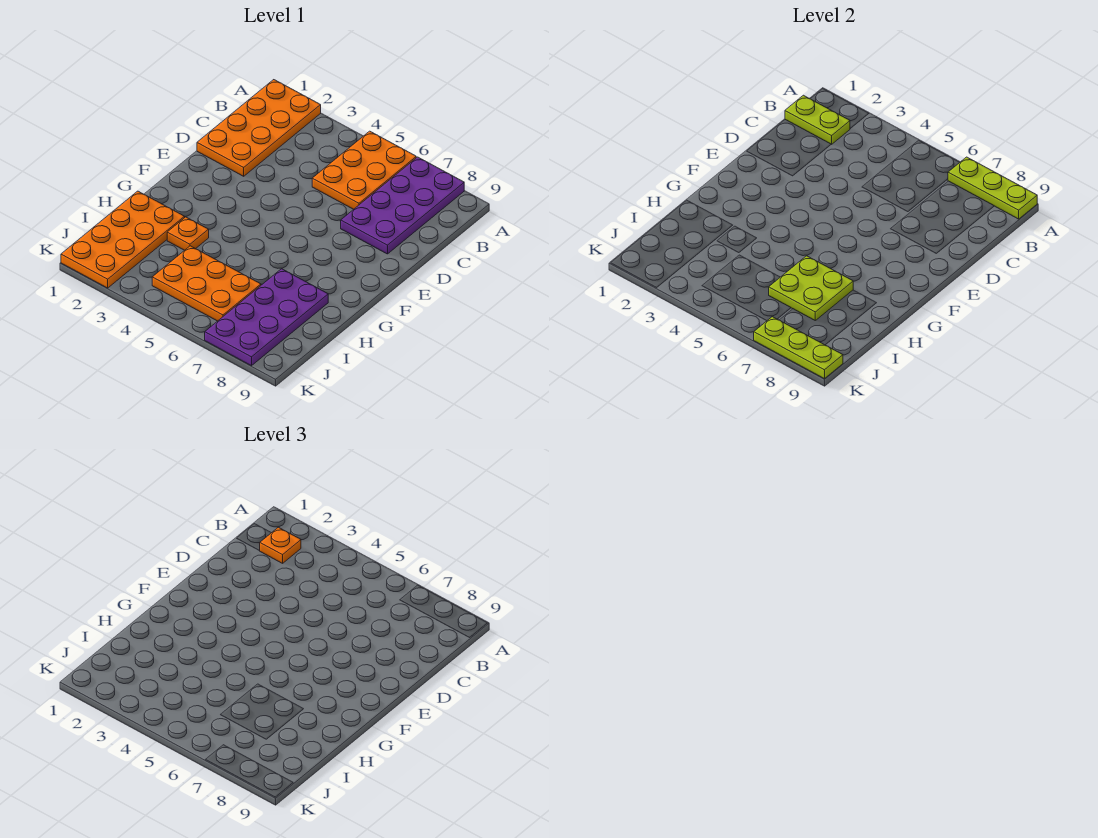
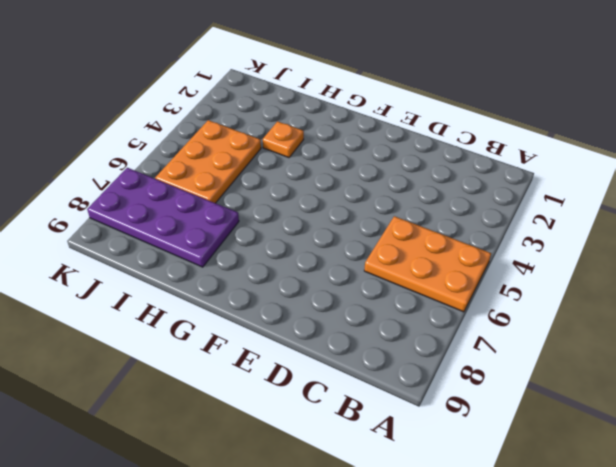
none -> orange 2x4 plate [197,80,321,176]
none -> purple 2x4 plate [341,157,464,254]
none -> orange 2x4 plate [61,191,185,288]

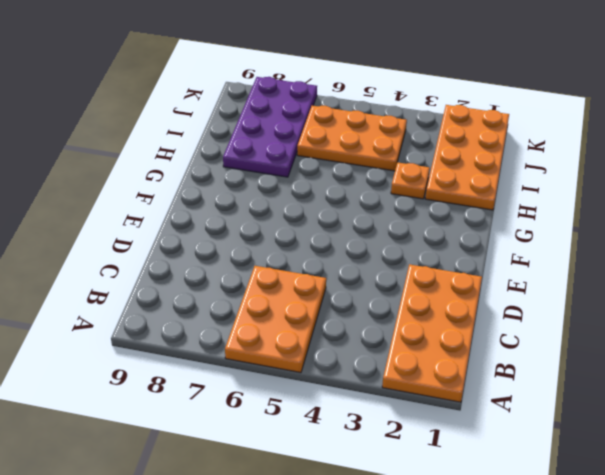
none -> purple 2x4 plate [341,157,464,254]
none -> lime 1x3 plate [948,157,1037,219]
none -> lime 1x2 plate [785,95,850,144]

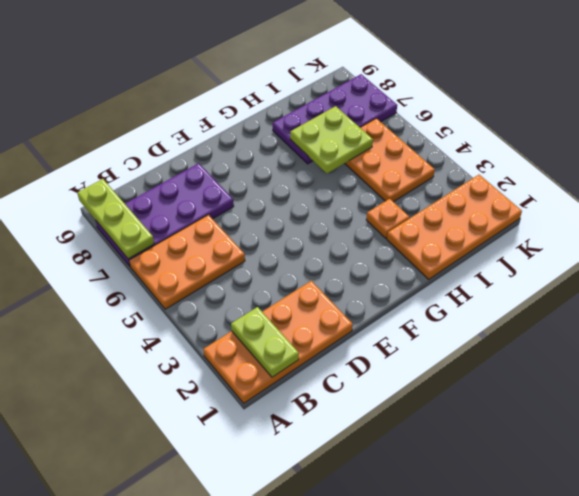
none -> lime 1x3 plate [754,317,843,379]
none -> orange 1x1 plate [260,527,301,563]

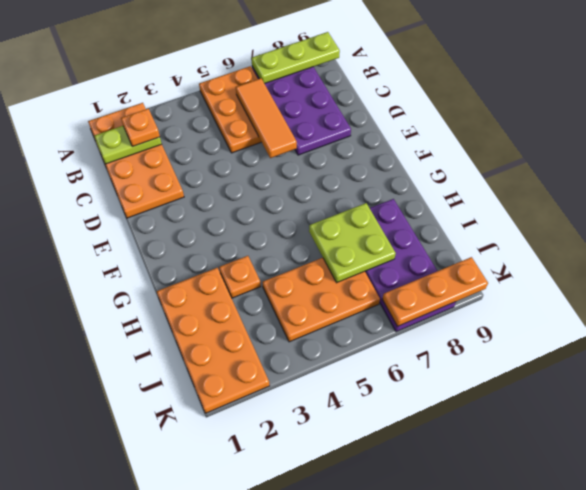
orange 1x3 tile [236,78,297,158] -> none
orange 1x3 plate [382,257,488,326] -> lime 1x3 plate [754,317,843,379]

